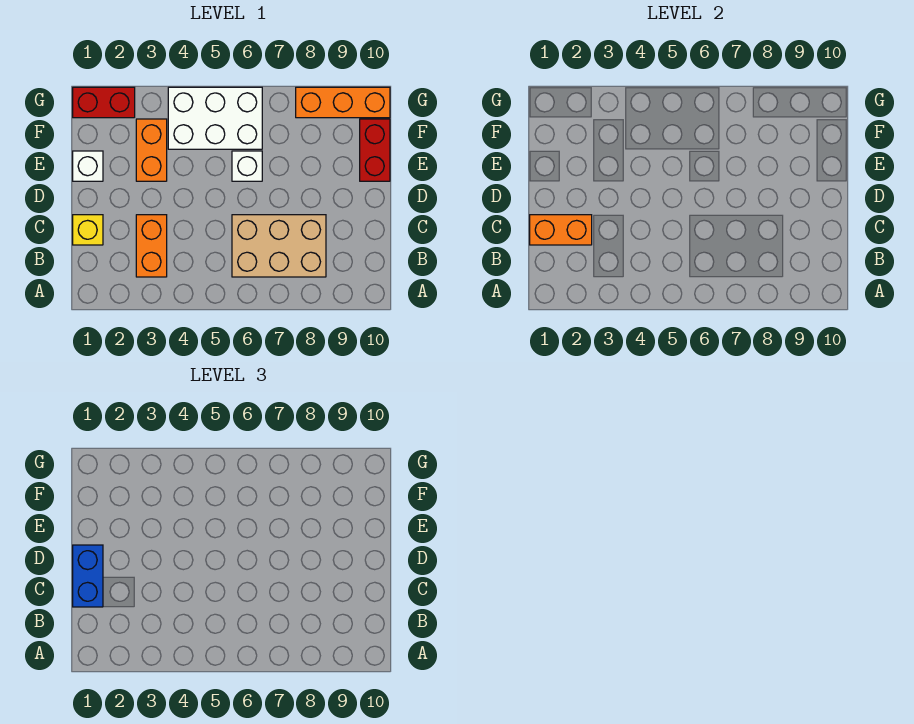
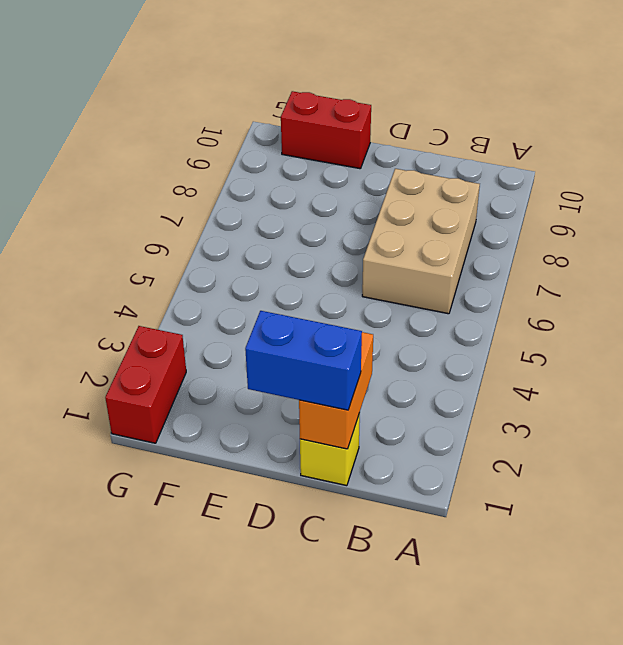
none -> orange 1x2 brick [136,215,167,277]
none -> white 1x1 brick [73,151,103,181]
none -> orange 1x2 brick [136,119,167,181]

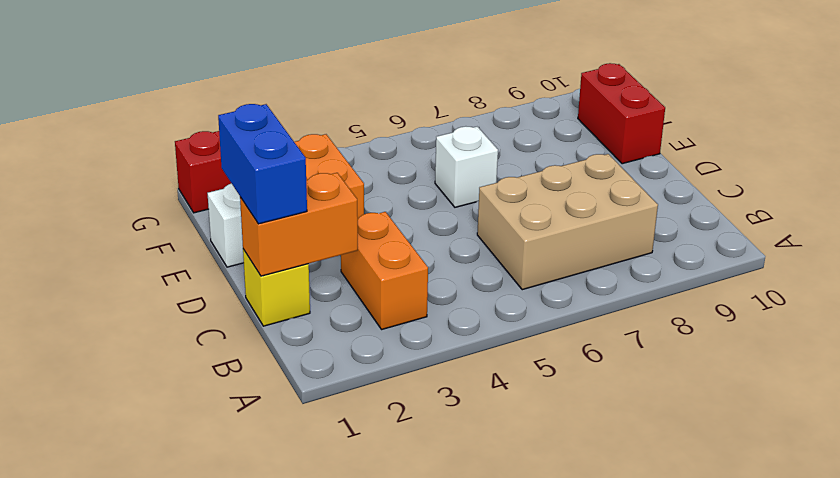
none -> white 2x3 brick [168,87,262,149]
none -> orange 1x3 brick [296,87,390,118]

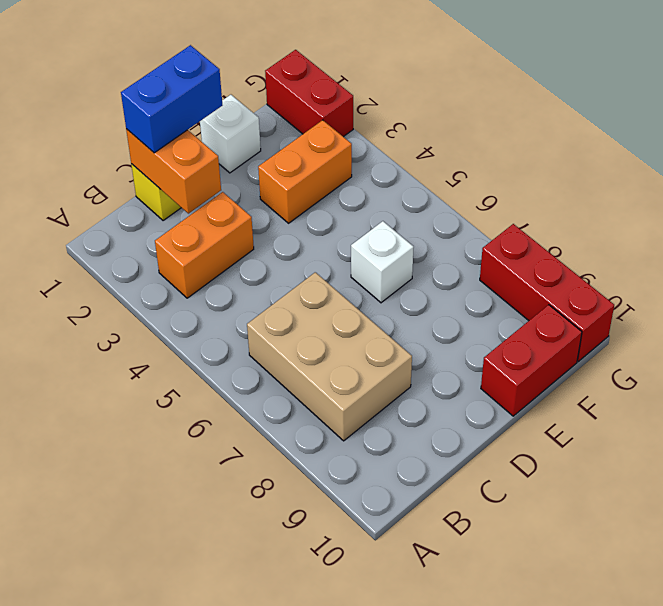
red 1x3 brick [480,224,614,361] -> orange 1x3 brick [296,87,390,118]
none -> white 2x3 brick [168,87,262,149]

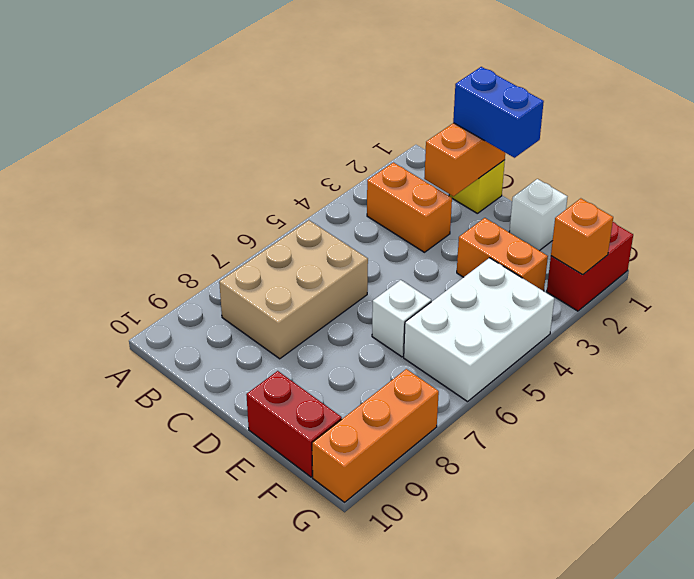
orange 1x1 brick [551,198,613,275] -> none

